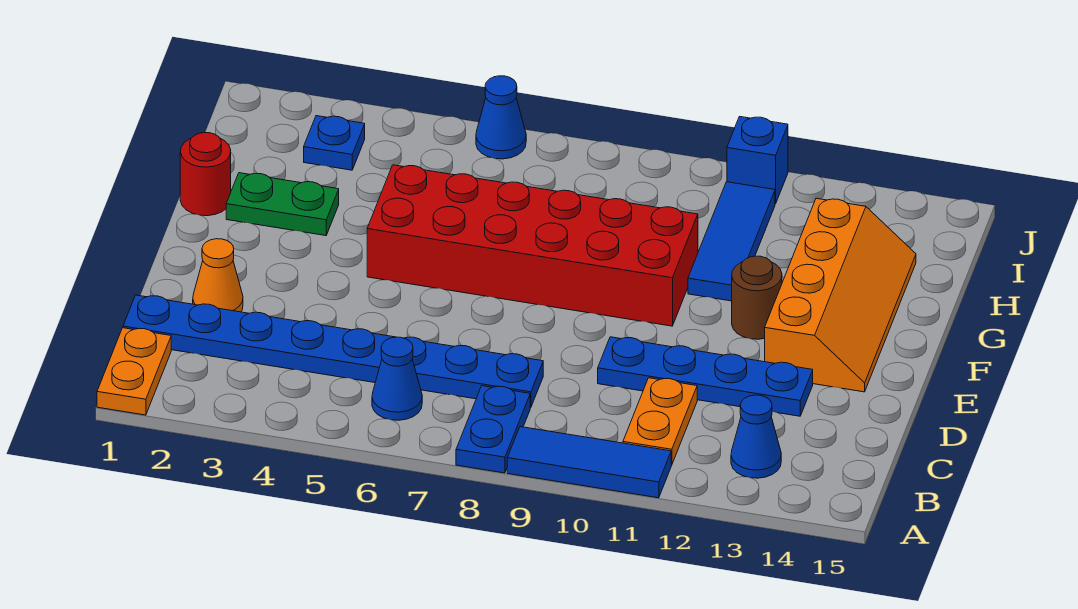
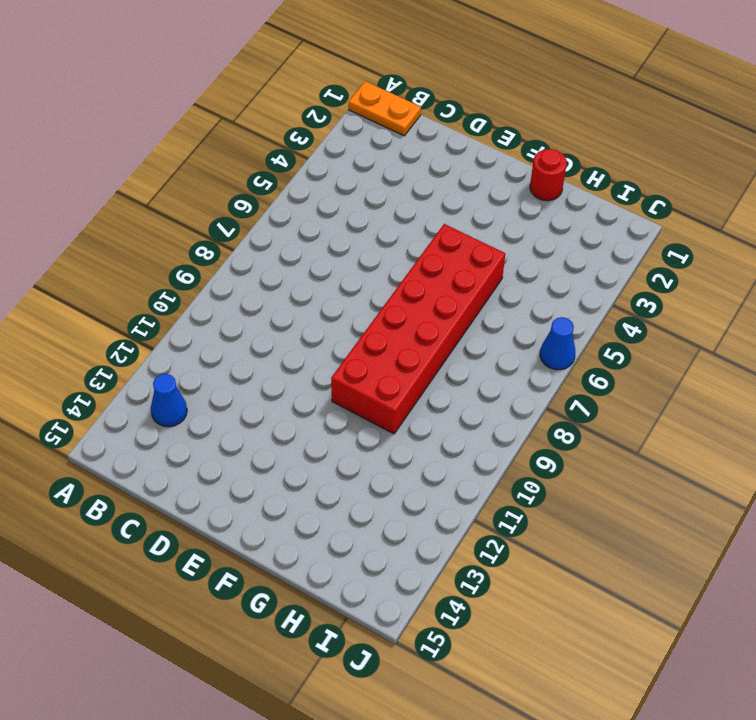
none -> blue 1x2 plate [456,386,530,473]
none -> blue 1x3 tile [507,427,671,498]
none -> blue 1x1 cone [372,337,422,420]

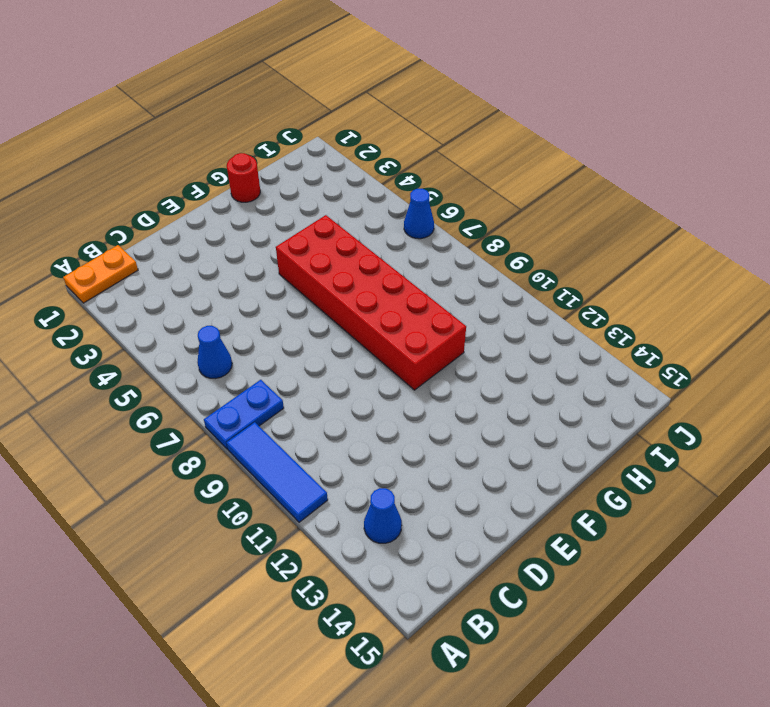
none -> orange 1x2 plate [623,378,697,465]
none -> blue 1x8 plate [123,295,543,408]
none -> orange 1x1 cone [193,239,243,312]

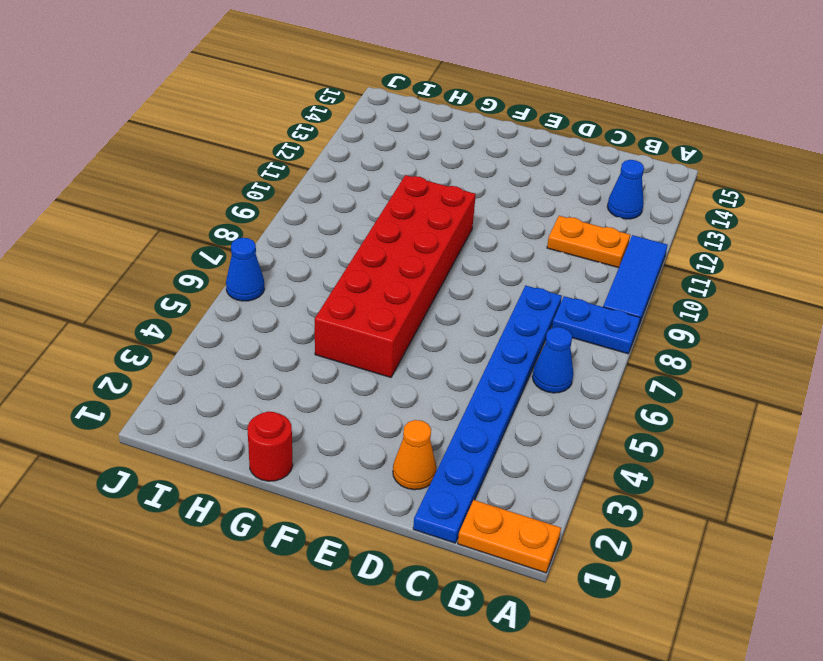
none -> blue 1x4 plate [598,337,813,416]
none -> orange 2x4 slope [765,198,916,392]
none -> brown 1x1 round brick [732,256,782,339]

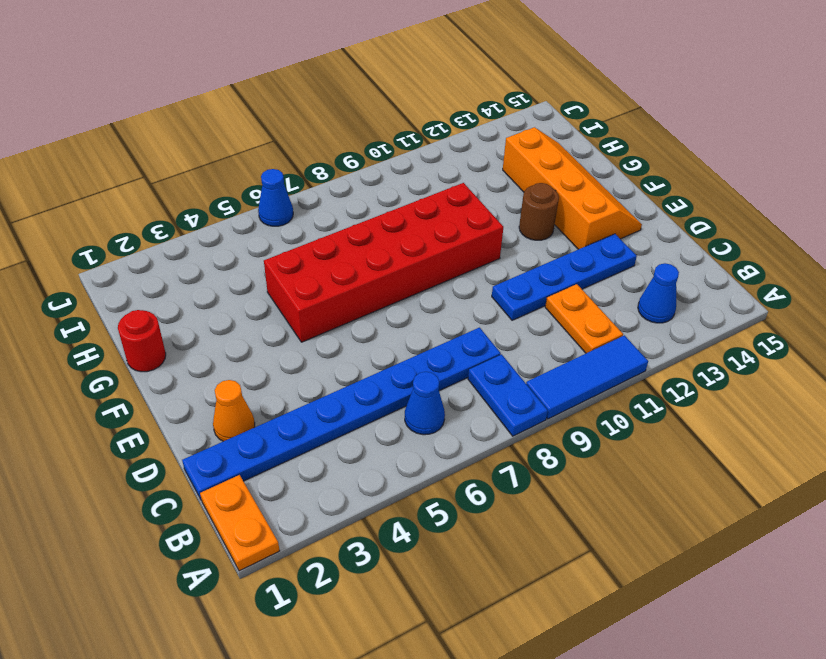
none -> green 1x2 plate [226,173,339,236]
none -> blue 1x3 tile [688,182,775,301]
none -> blue 1x1 plate [304,116,365,170]

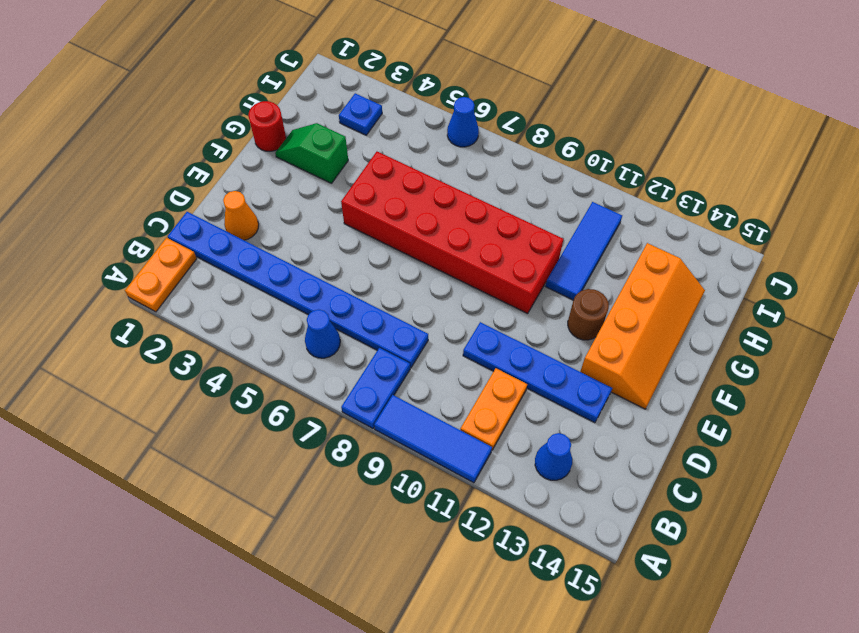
green 1x2 slope [275,123,348,183] -> green 1x2 plate [226,173,339,236]
none -> blue 1x1 brick [727,117,788,204]

